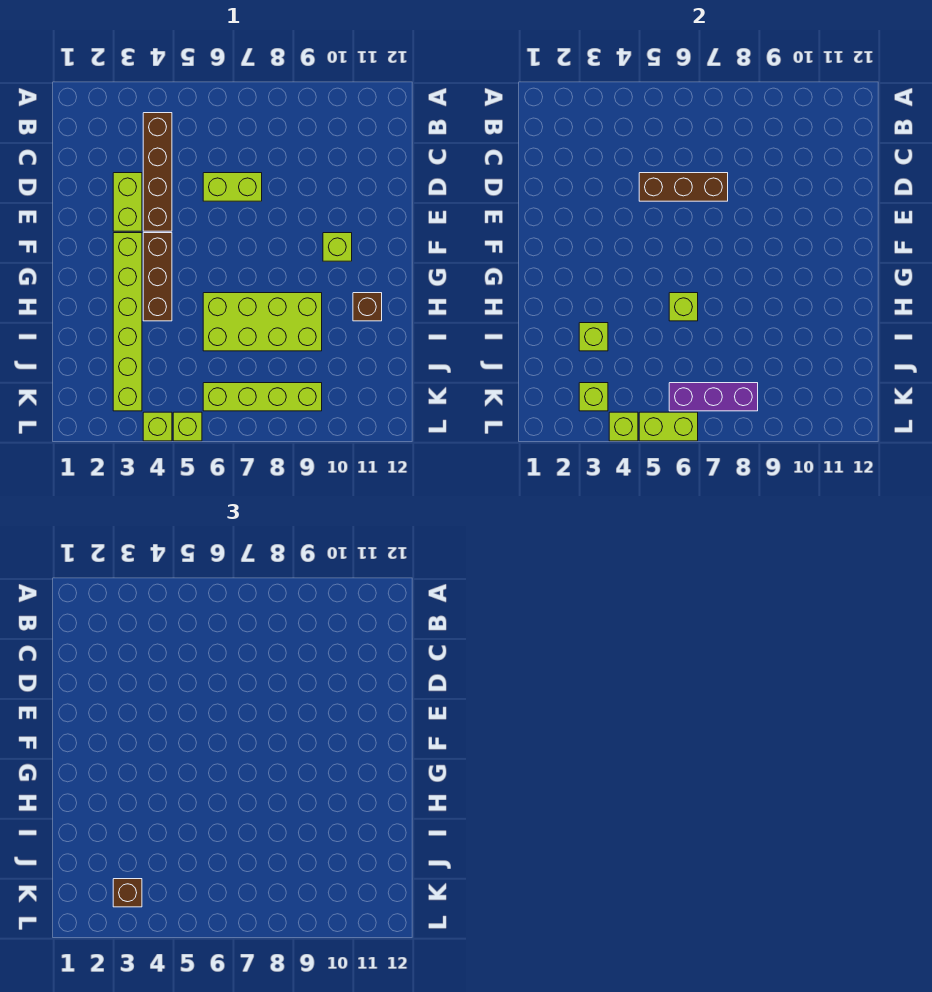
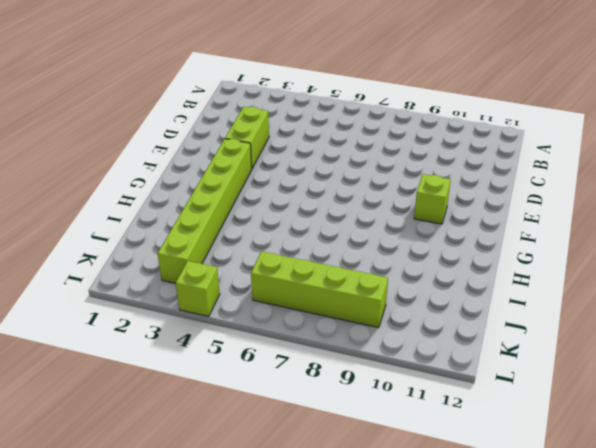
none -> brown 1x4 brick [143,113,172,231]
none -> lime 1x2 brick [203,173,262,201]
none -> brown 1x3 brick [143,233,172,321]

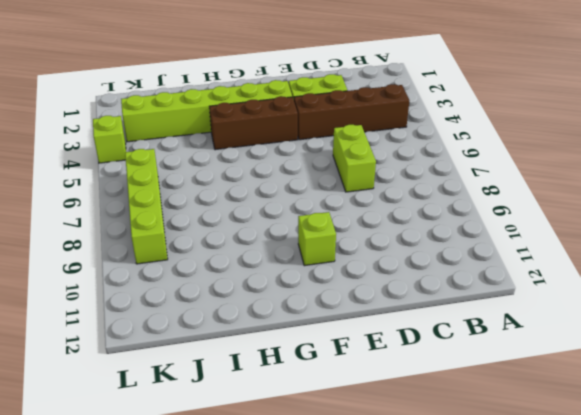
none -> lime 2x4 brick [203,293,322,351]
none -> brown 1x1 brick [353,293,382,321]
none -> lime 1x1 brick [173,412,202,441]

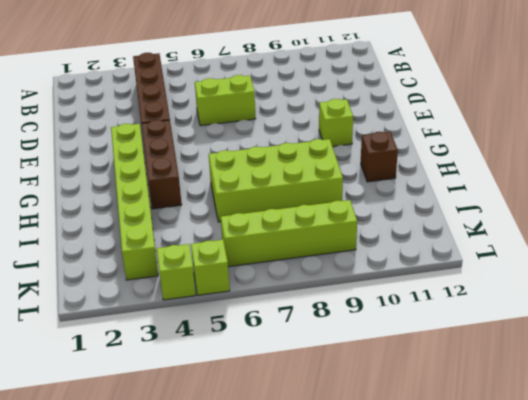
none -> lime 1x2 brick [113,173,142,231]
none -> brown 1x3 brick [639,173,728,201]
none -> lime 1x1 brick [669,293,698,321]

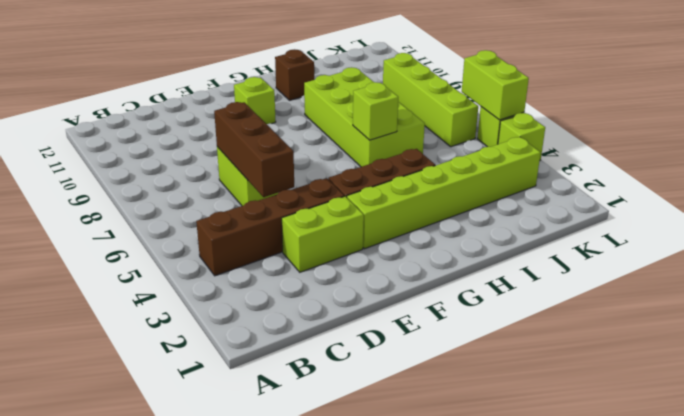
none -> lime 1x1 brick [579,323,608,351]
none -> lime 1x1 brick [579,383,608,411]
none -> purple 1x3 brick [669,383,758,411]

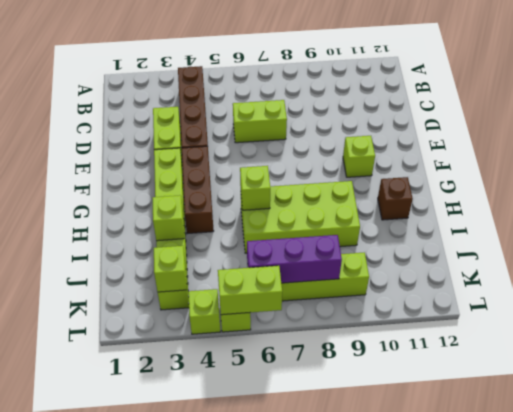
none -> brown 1x3 brick [639,173,728,201]
none -> lime 1x1 brick [609,412,638,441]
none -> brown 1x1 brick [113,879,142,907]

